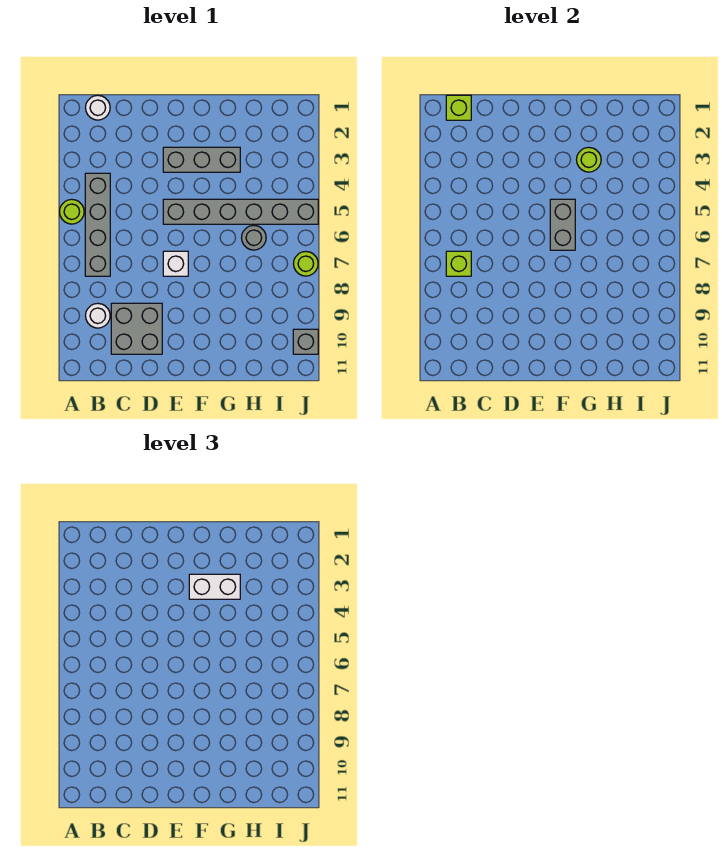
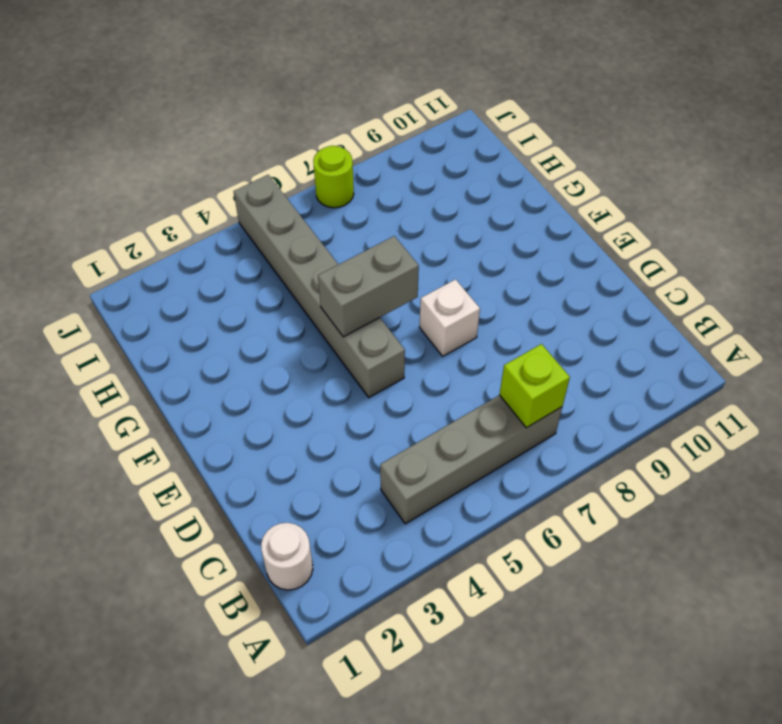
none -> lime 1x1 round brick [60,199,84,224]
none -> white 1x1 round brick [86,303,110,328]
none -> grey 2x2 brick [111,303,162,354]

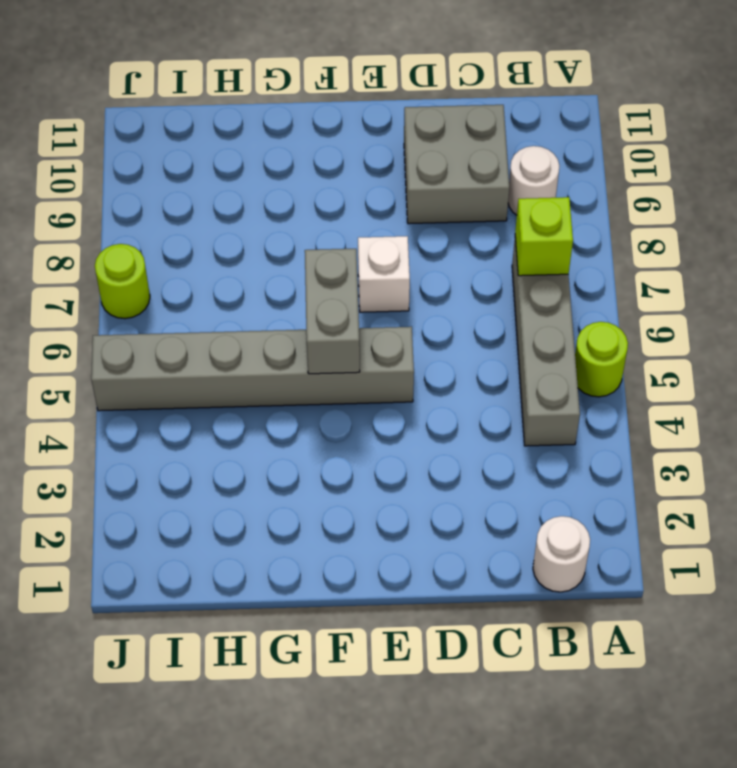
none -> grey 1x3 brick [163,147,240,172]
none -> grey 1x1 round brick [242,225,266,250]
none -> grey 1x1 brick [293,329,318,354]

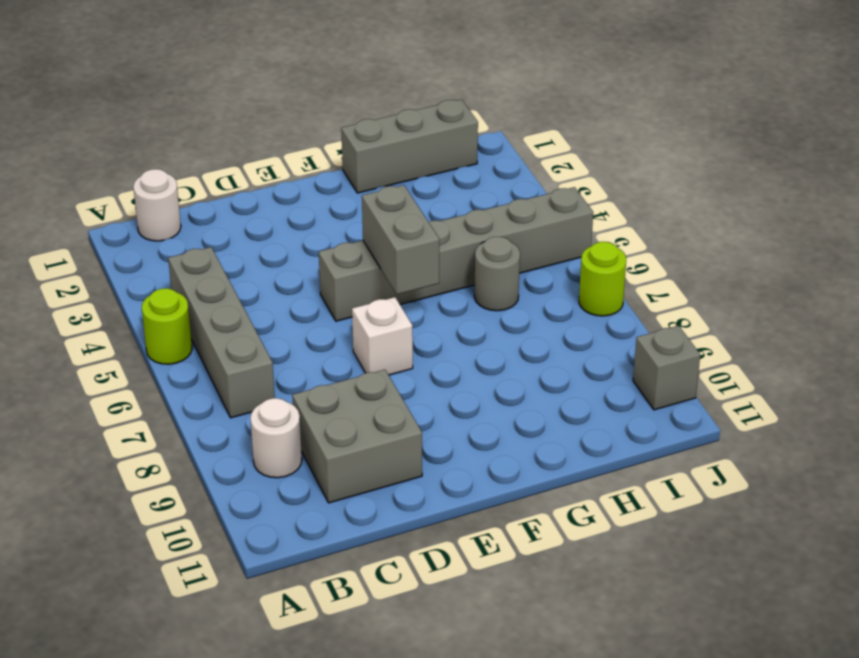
grey 1x3 brick [341,99,478,193] -> grey 1x3 brick moved to [163,147,240,172]
none -> lime 1x1 brick [446,95,471,120]
none -> lime 1x1 brick [446,251,471,276]
none -> lime 1x1 round brick [577,147,601,172]

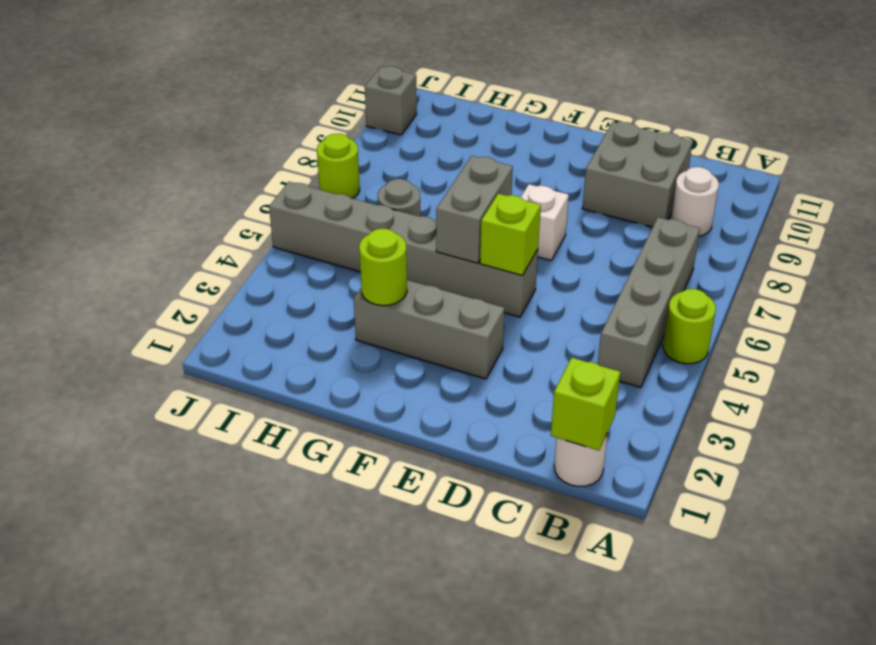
lime 1x1 brick [480,194,541,275] -> lime 1x1 brick moved to [446,251,471,276]
none -> white 1x2 brick [189,574,240,599]

